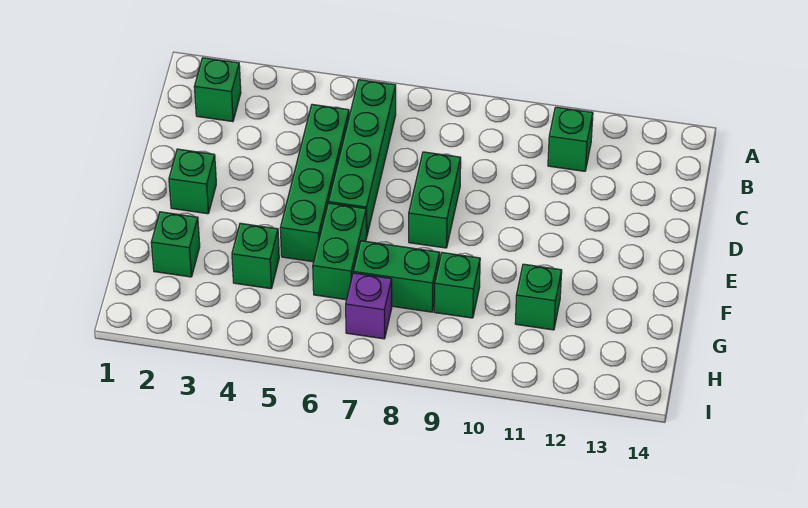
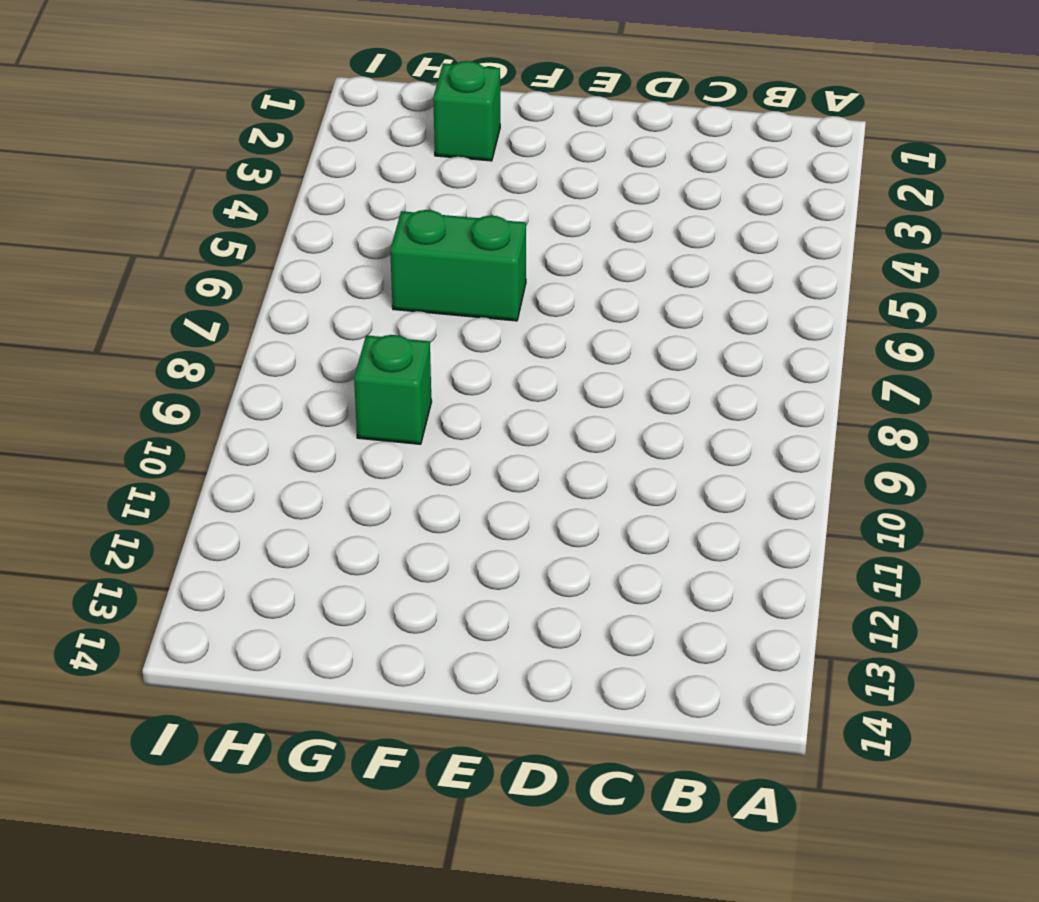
none -> green 1x1 brick [194,58,241,122]
none -> green 1x4 brick [328,80,396,234]
none -> green 1x1 brick [548,107,593,171]

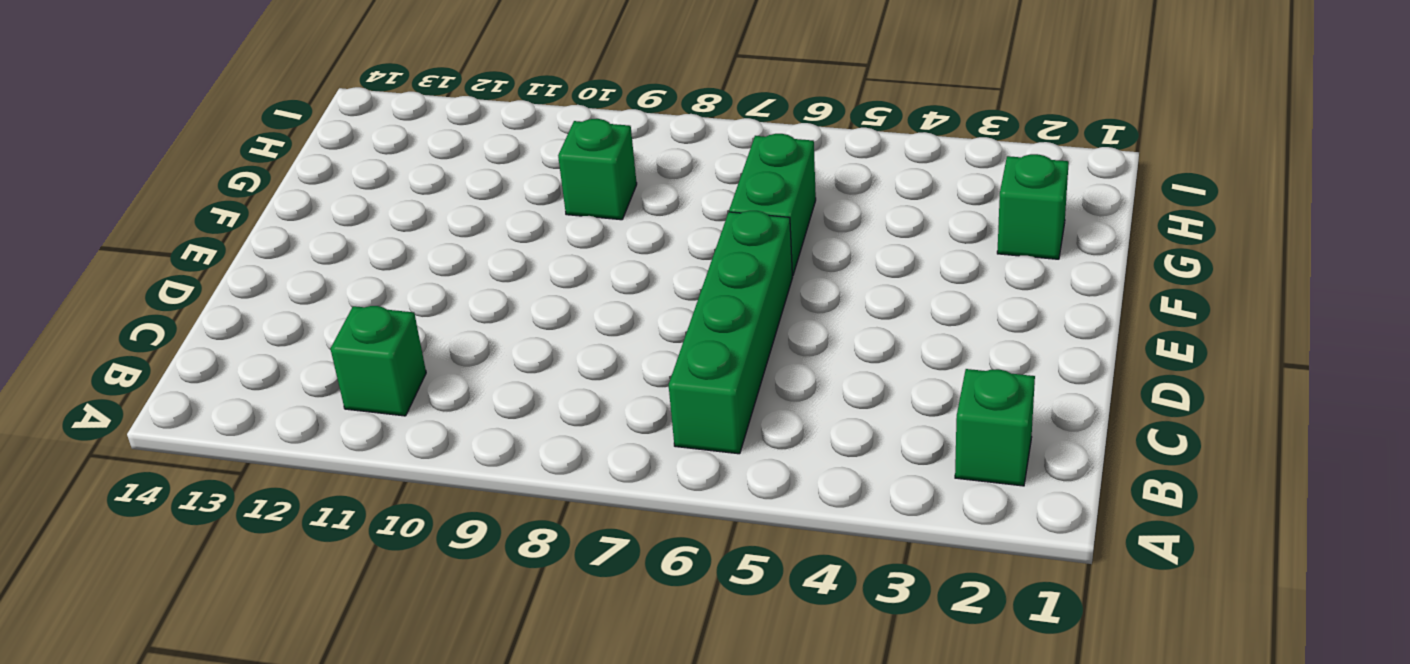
none -> green 1x4 brick [280,104,349,262]
none -> green 1x2 brick [409,152,461,248]
none -> green 1x1 brick [169,149,216,214]

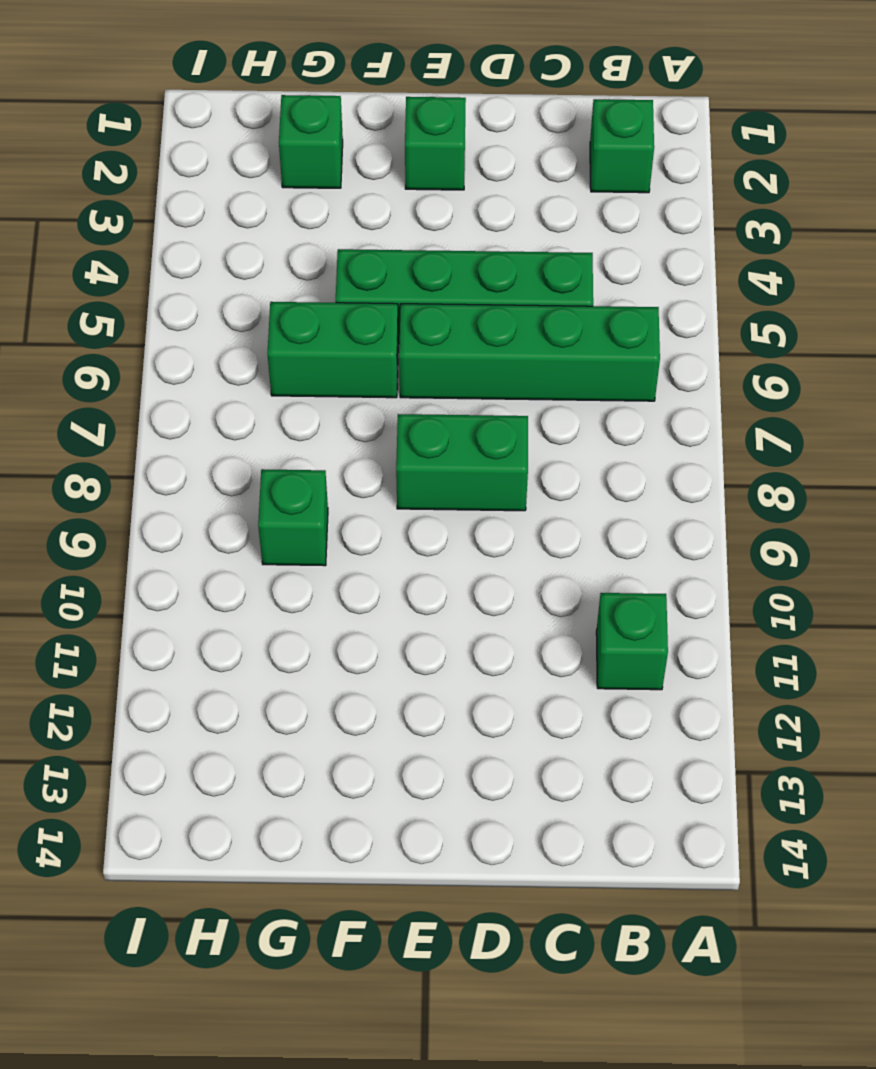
none -> green 1x1 brick [232,223,279,289]
none -> green 1x2 brick [353,241,440,312]
none -> green 1x1 brick [515,264,562,330]

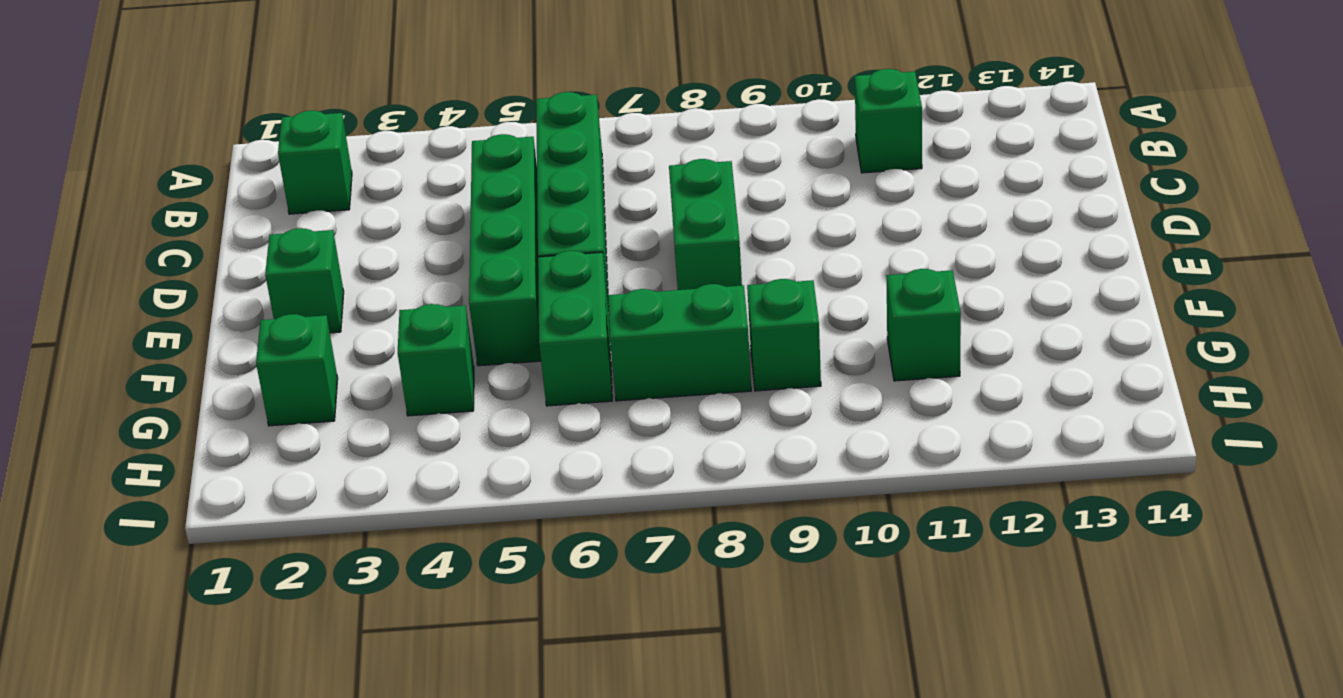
none -> purple 1x1 brick [346,273,392,339]

